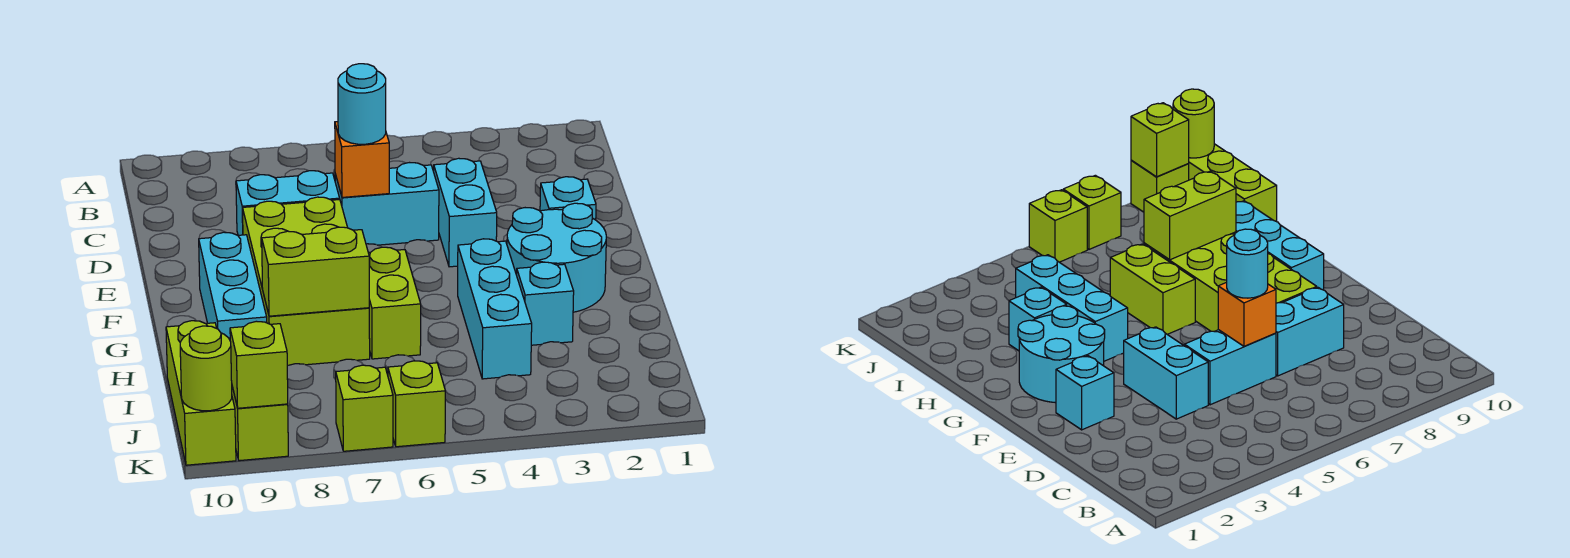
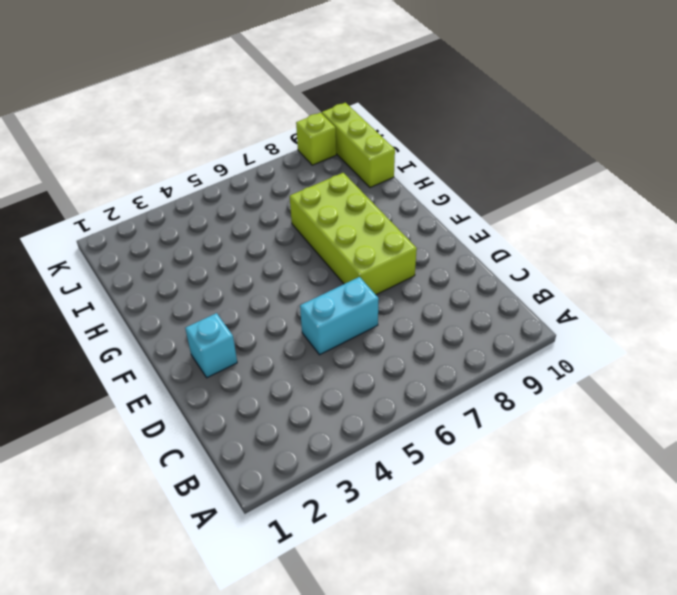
none -> cyan 1x2 brick [434,158,497,267]
none -> cyan 1x2 brick [236,171,340,235]
none -> cyan 2x2 round brick [507,203,606,312]

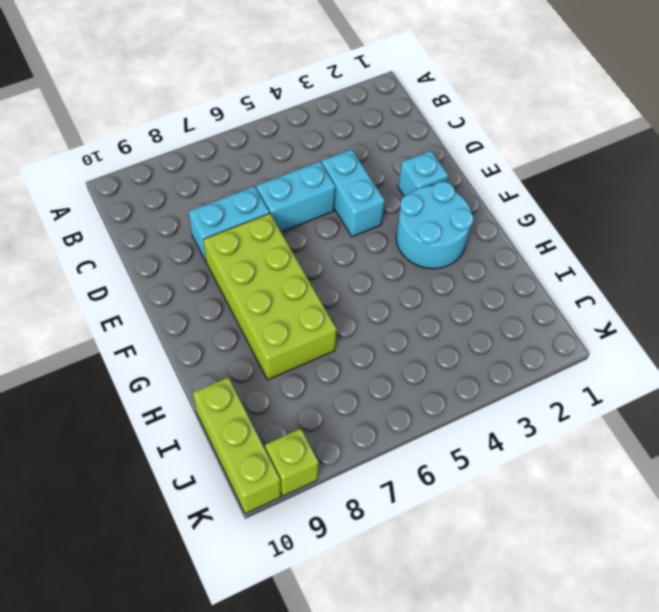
none -> cyan 1x3 brick [199,232,267,340]
none -> cyan 1x3 brick [458,239,532,379]
none -> lime 1x2 brick [369,247,421,359]

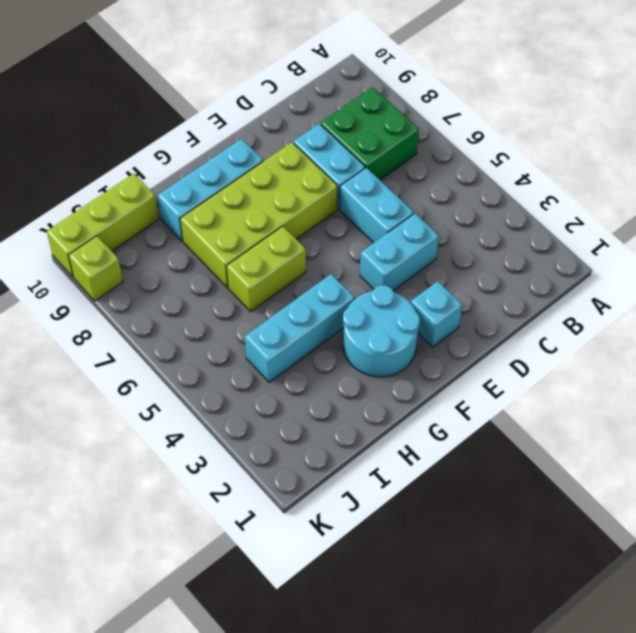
green 2x2 brick [321,87,419,180] -> none
none -> cyan 1x1 brick [517,262,574,345]
none -> lime 1x1 brick [388,361,445,447]
none -> lime 1x1 brick [336,365,393,451]

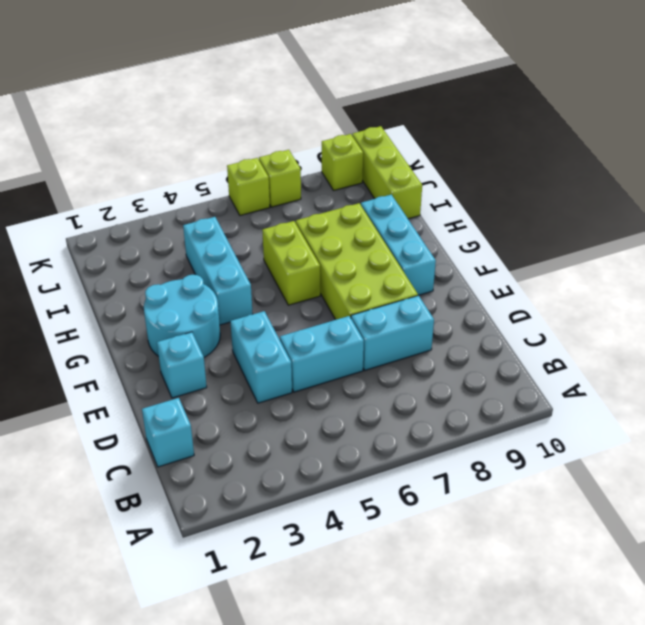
cyan 1x1 brick [142,398,194,467] -> cyan 1x1 brick moved to [517,262,574,345]
none -> orange 1x1 brick [335,122,389,197]
none -> lime 1x2 brick [262,227,369,316]
none -> lime 1x1 brick [230,321,288,408]

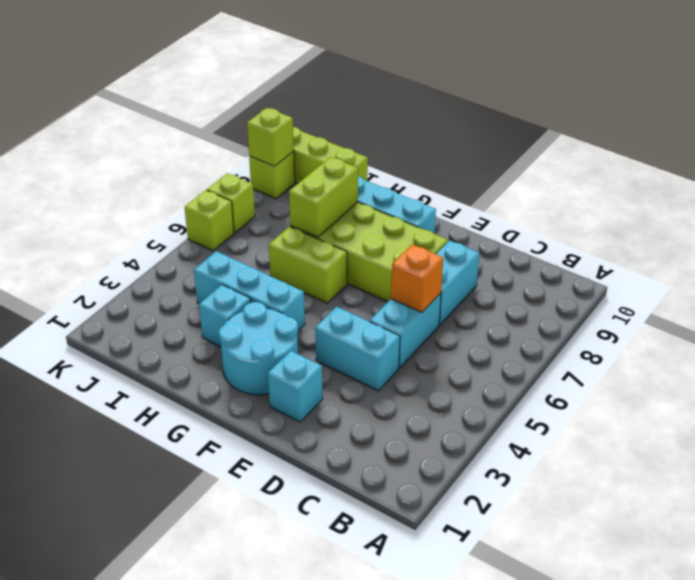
none -> lime 1x1 round brick [180,326,232,411]
none -> cyan 1x1 round brick [338,64,386,144]

